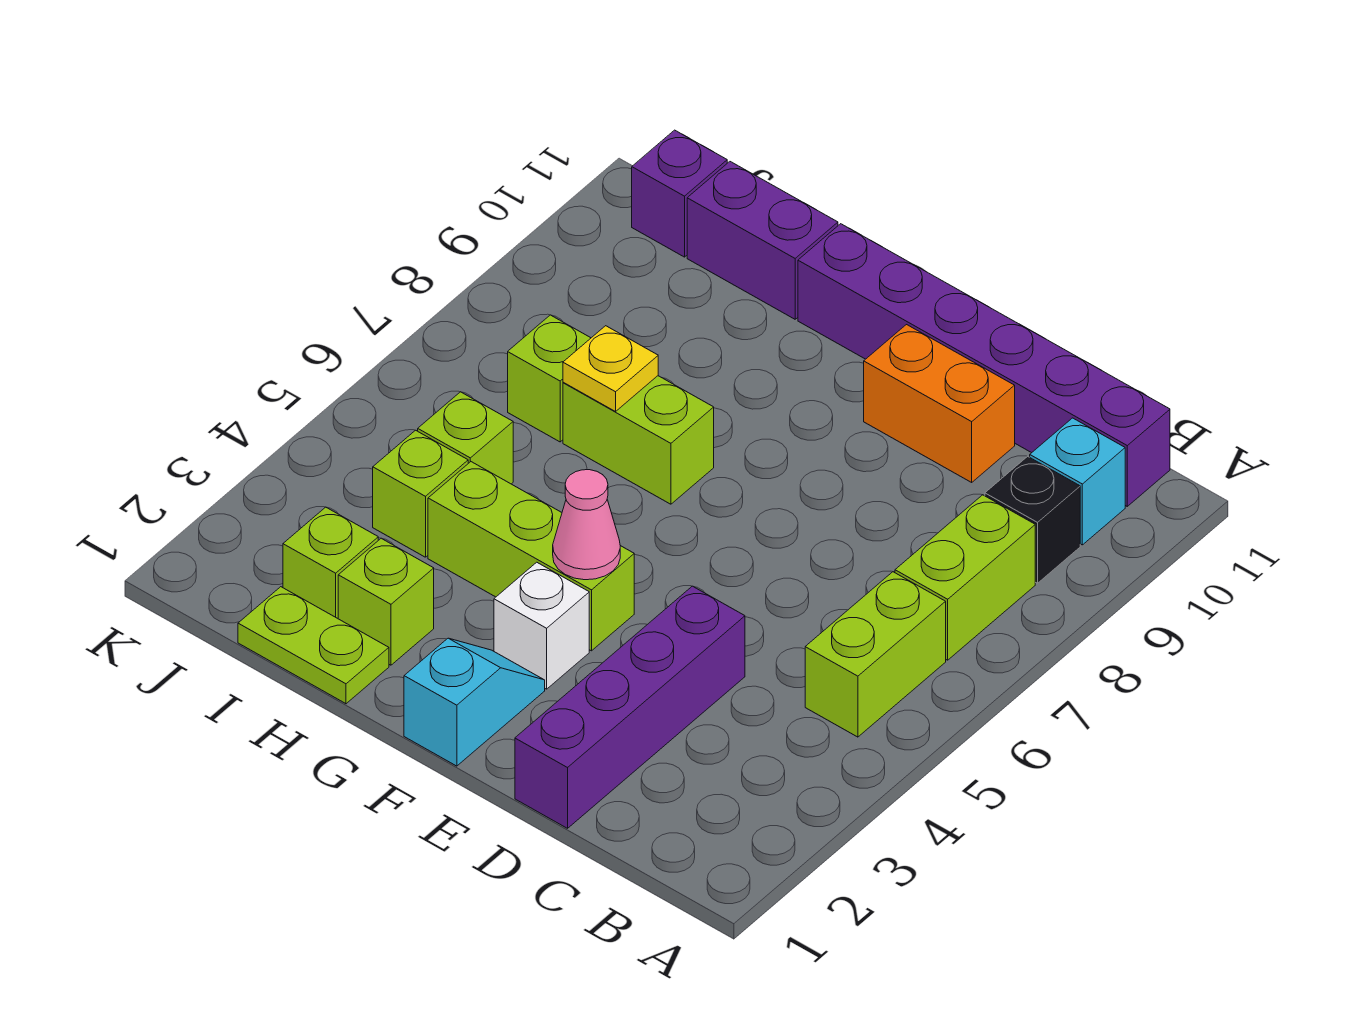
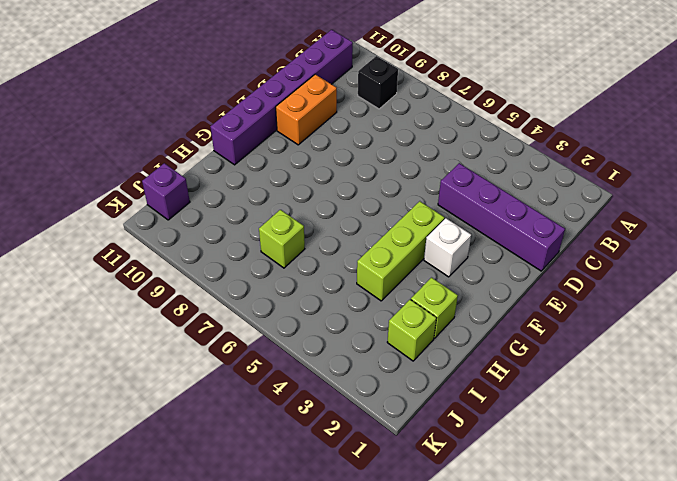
none -> lime 1x2 brick [805,572,946,737]
none -> lime 1x2 brick [895,495,1035,660]
none -> cyan 1x1 brick [1030,418,1125,545]

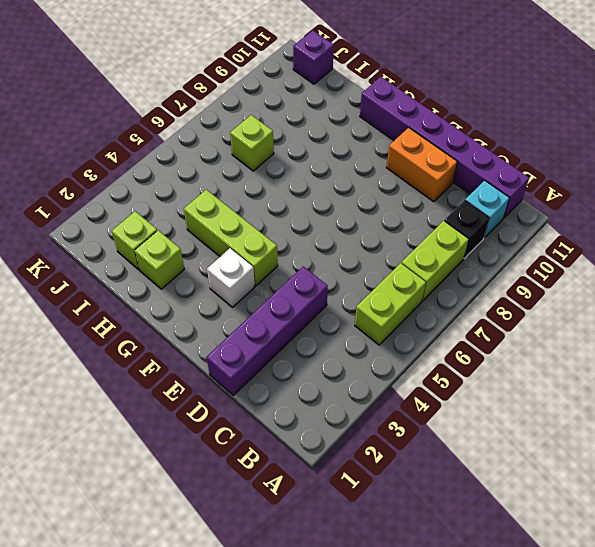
none -> cyan 1x2 slope [404,638,545,766]
none -> lime 1x2 brick [563,376,714,504]
none -> lime 1x2 plate [238,587,389,704]

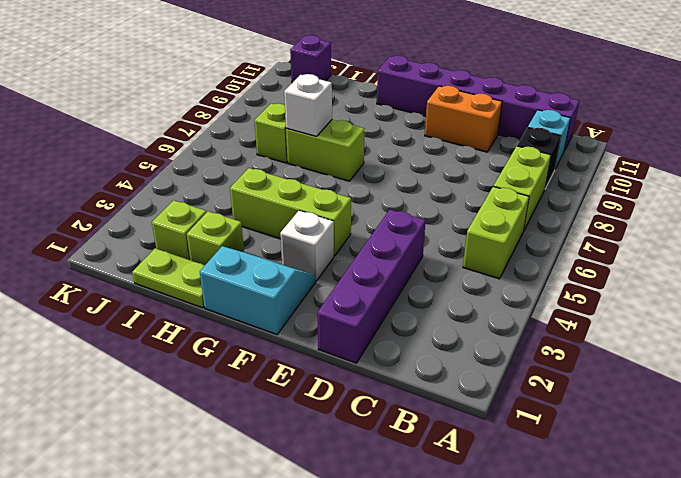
cyan 2x2 slope [200,246,316,334] -> cyan 1x2 slope [404,638,545,766]
white 1x1 brick [284,74,332,136] -> yellow 1x1 plate [563,326,658,412]
none -> purple 1x2 brick [687,162,838,319]
none -> lime 1x1 brick [373,430,468,557]
none -> lime 1x1 brick [418,392,513,484]

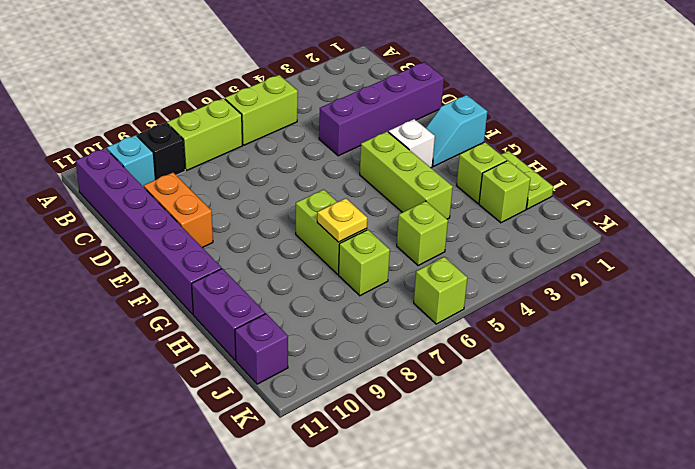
lime 1x1 brick [414,257,467,324] -> lime 1x1 brick moved to [373,430,468,557]
none -> pink 1x1 cone [553,470,620,580]

